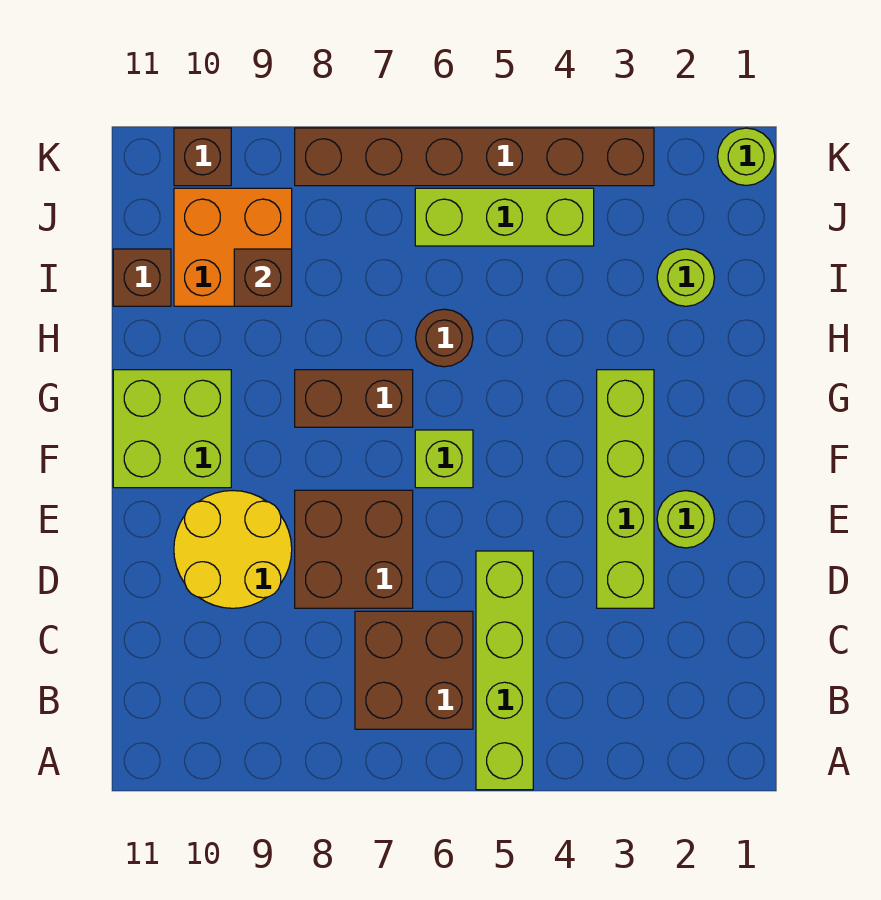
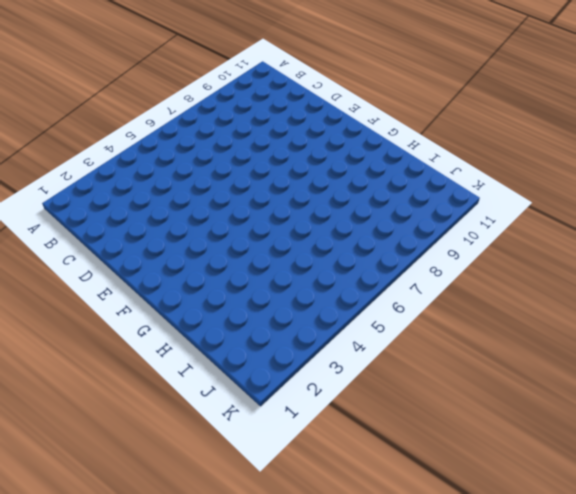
none -> lime 1x4 brick [476,551,533,790]
none -> brown 2x2 brick [355,611,473,729]
none -> lime 1x4 brick [597,370,654,608]

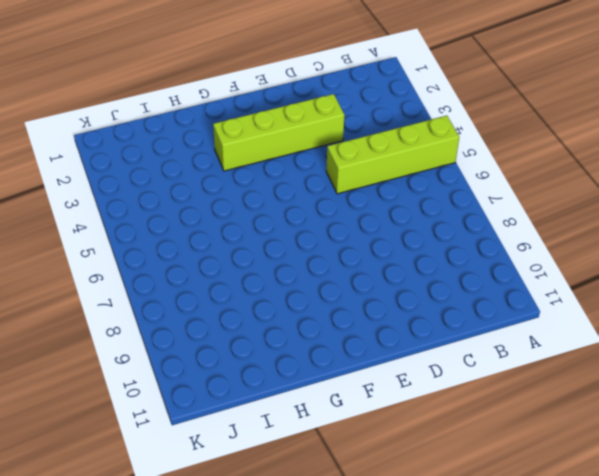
none -> brown 2x2 brick [355,611,473,729]
none -> brown 2x2 brick [295,490,413,608]
none -> yellow 2x2 round brick [174,491,292,608]

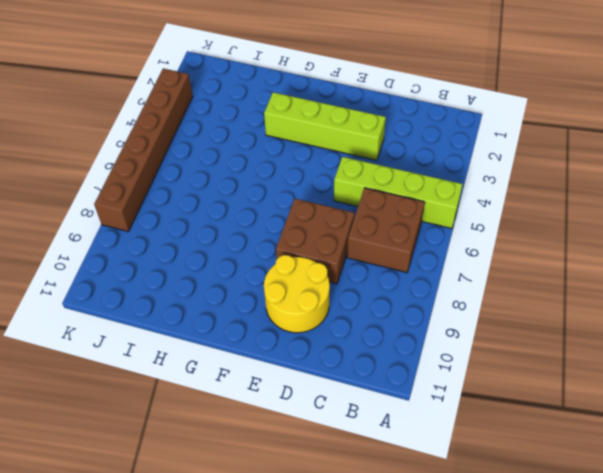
none -> lime 1x1 round brick [657,491,714,548]
none -> lime 1x1 brick [415,430,473,488]
none -> lime 2x2 brick [113,370,231,488]

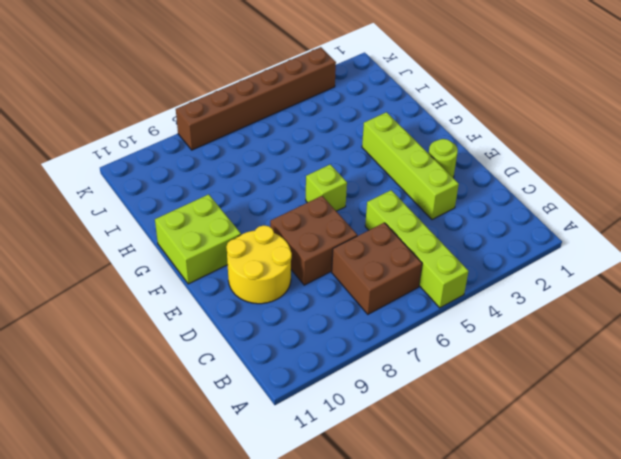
none -> brown 1x2 brick [295,370,413,427]
none -> brown 1x1 round brick [416,309,473,367]
none -> lime 1x1 round brick [657,249,715,306]

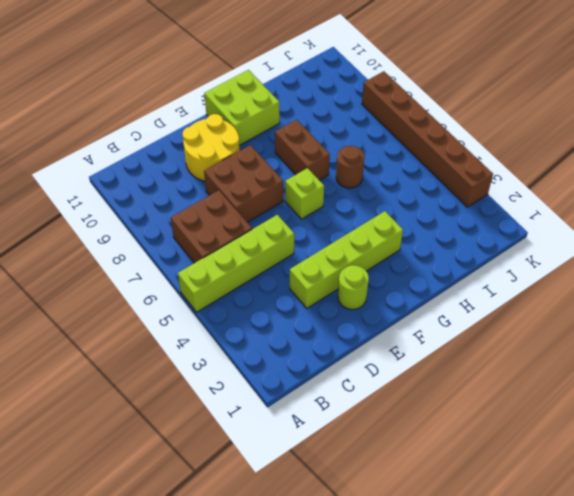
none -> lime 1x1 round brick [657,249,715,306]
none -> orange 2x2 brick [174,188,292,306]
none -> brown 1x1 brick [113,249,171,306]

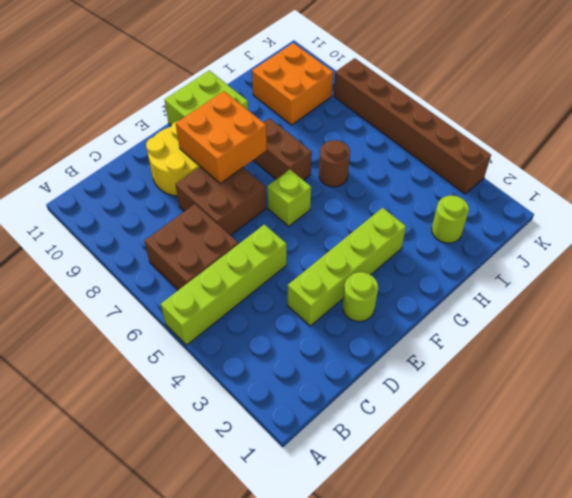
orange 2x2 brick [176,91,267,183] -> none
none -> brown 1x1 brick [113,249,171,306]
none -> lime 1x3 brick [415,188,594,246]
none -> lime 1x1 round brick [717,128,775,186]

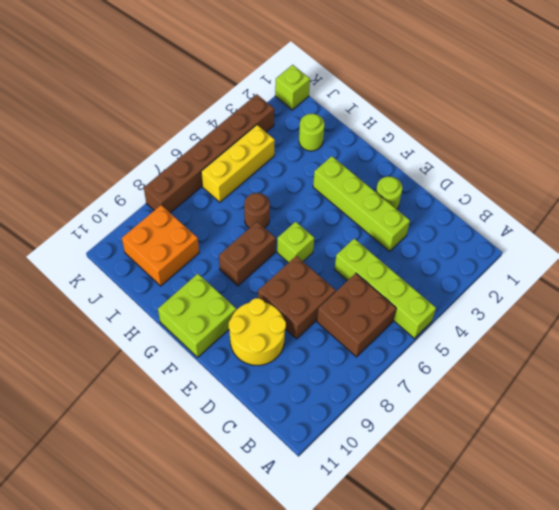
yellow 1x3 brick [201,125,275,202] -> lime 1x3 brick [415,188,594,246]
lime 1x1 brick [275,65,310,110] -> lime 1x1 round brick [717,128,775,186]
none -> brown 1x1 brick [113,249,171,306]
none -> brown 1x1 brick [174,128,231,186]
none -> brown 1x1 brick [234,249,292,306]

